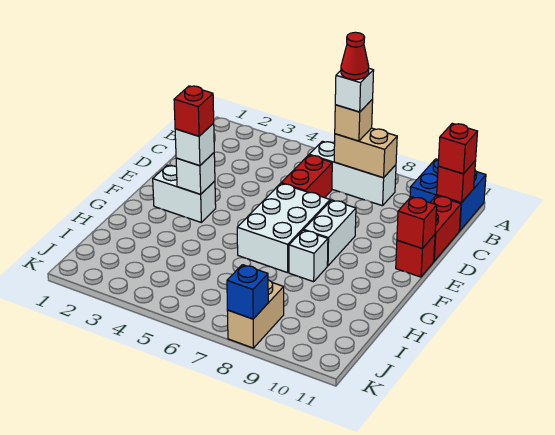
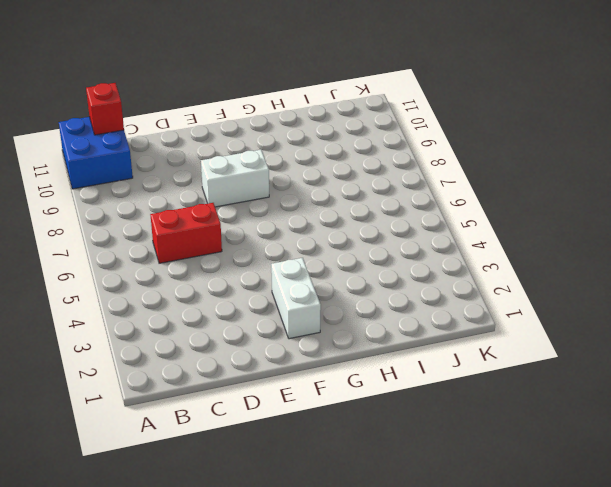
none -> white 1x3 brick [309,141,396,206]
none -> red 1x2 brick [430,196,461,261]
none -> white 2x3 brick [237,183,330,273]

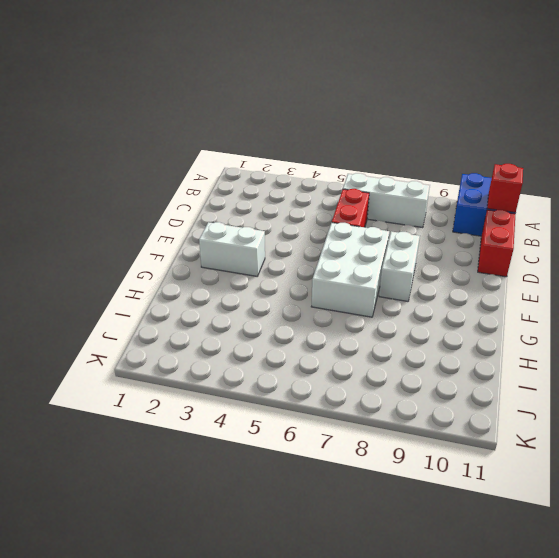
none -> red 1x1 brick [396,235,435,277]
none -> white 1x1 brick [289,230,328,282]
none -> tan 1x2 brick [227,280,284,348]

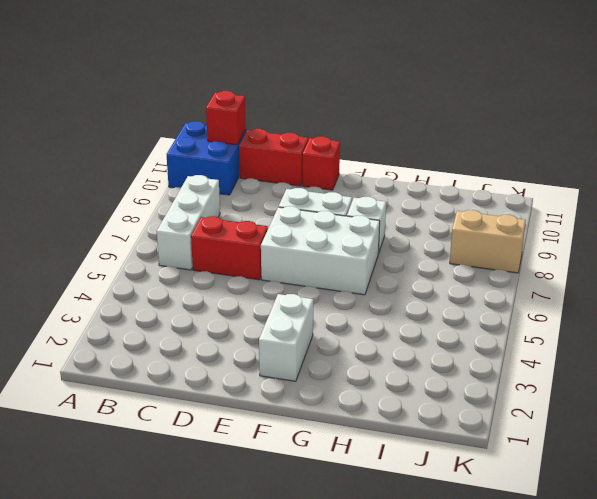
none -> tan 1x2 brick [334,128,397,178]
none -> red 1x1 brick [397,197,437,249]
none -> white 1x1 brick [176,153,215,194]

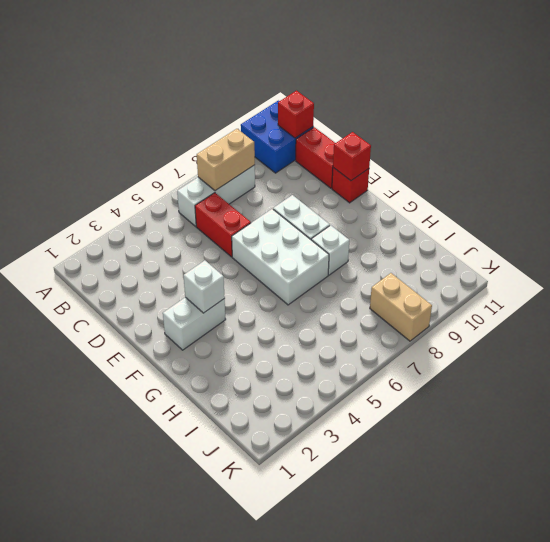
none -> blue 1x1 brick [227,265,268,319]
none -> tan 1x1 brick [335,100,373,141]
none -> red 1x1 brick [438,123,478,174]

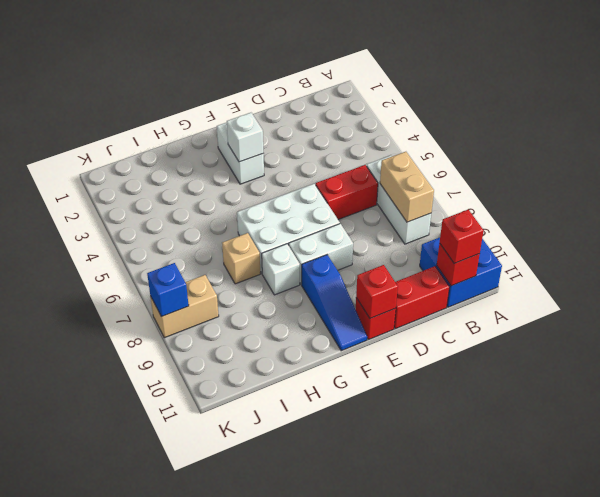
blue 1x3 slope [302,255,367,351] -> none
tan 1x1 brick [222,233,261,284] -> tan 1x1 brick moved to [335,100,373,141]
none -> white 1x1 brick [175,123,214,166]
none -> white 1x1 brick [335,69,374,112]
none -> red 1x1 brick [174,86,214,136]

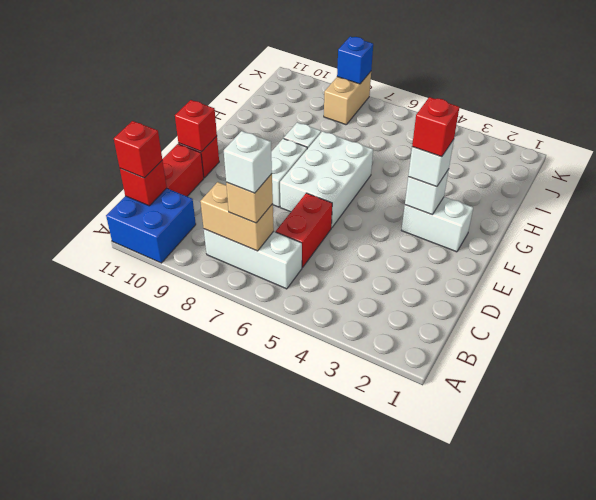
none -> red 1x1 cone [341,32,369,80]

